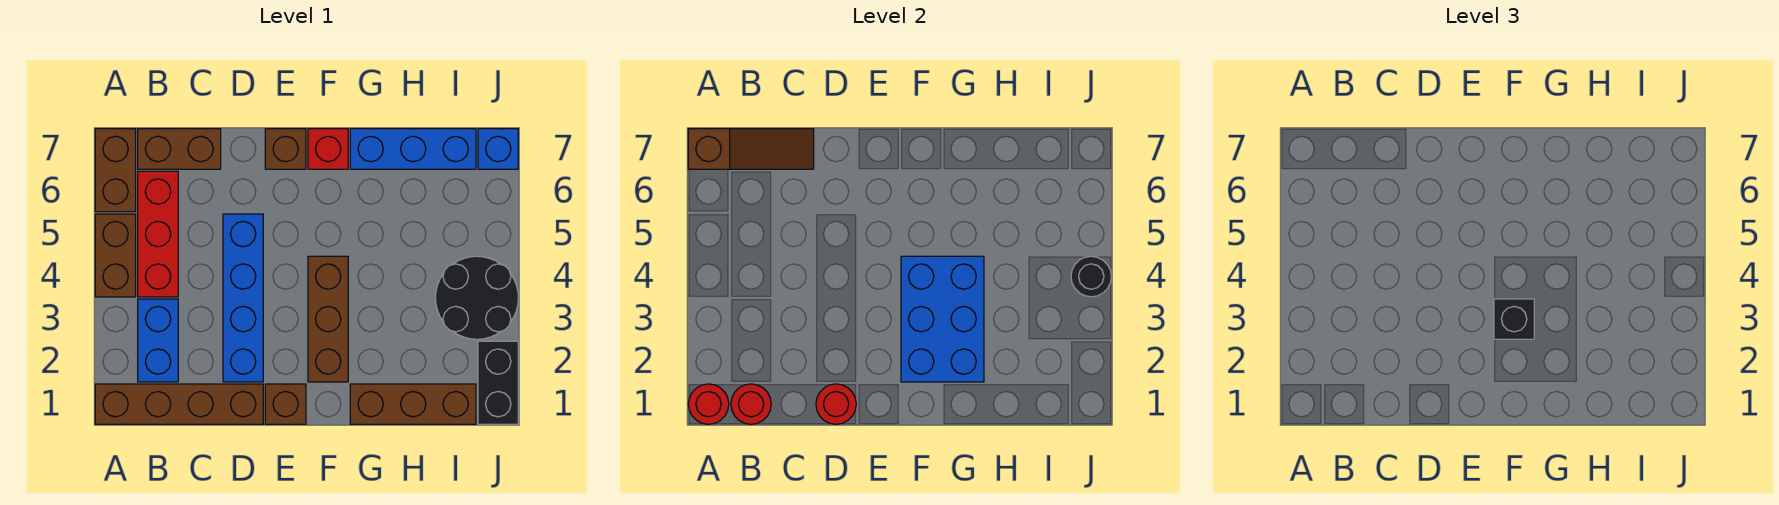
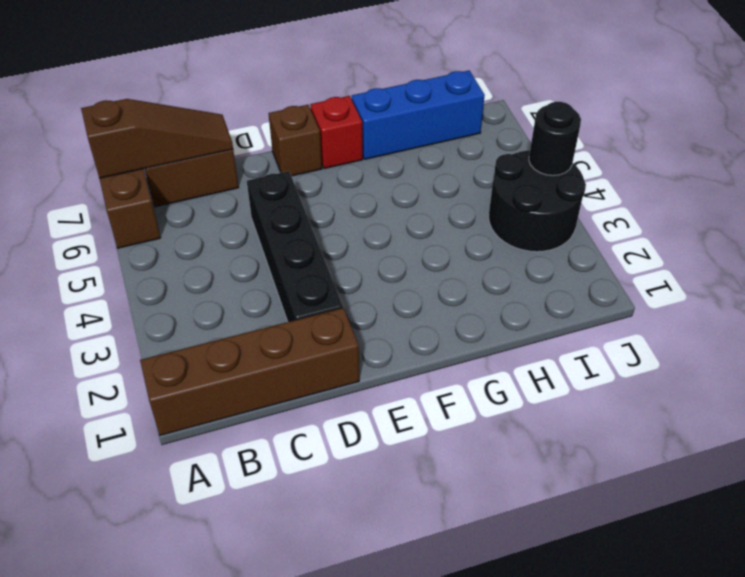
black 1x4 brick [247,171,343,322] -> blue 1x4 brick [223,214,263,382]
none -> brown 1x2 brick [95,214,136,297]
none -> blue 1x2 brick [138,299,178,382]
none -> red 1x3 brick [138,171,178,297]

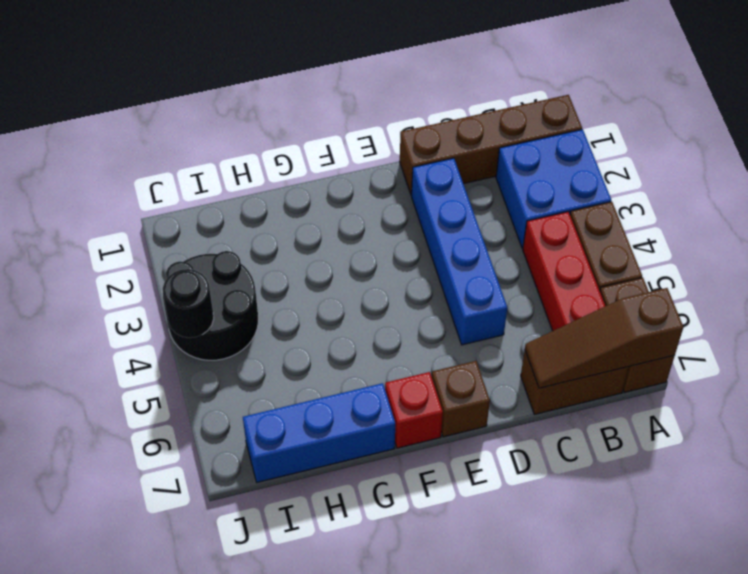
blue 2x2 brick [496,129,611,248] -> blue 1x2 brick [138,299,178,382]
none -> brown 1x1 brick [265,384,306,424]
none -> brown 1x3 brick [308,256,348,382]
none -> brown 1x3 brick [350,384,476,424]

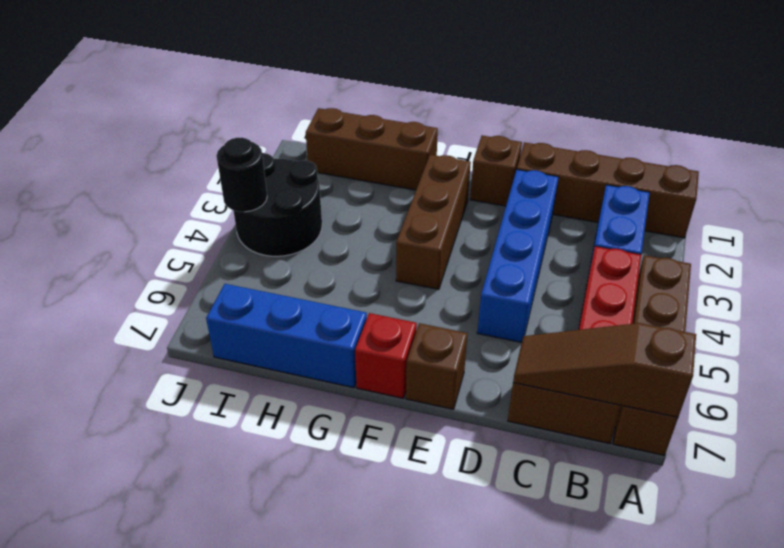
none -> black 1x2 brick [478,341,518,424]
none -> blue 1x1 brick [478,129,518,169]
none -> red 1x1 round brick [688,384,729,424]

